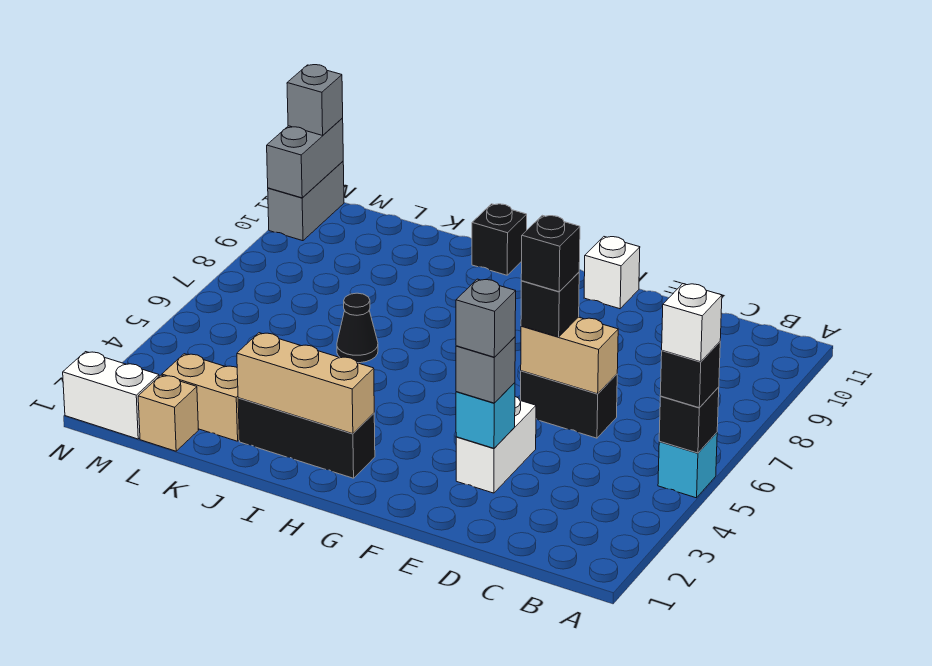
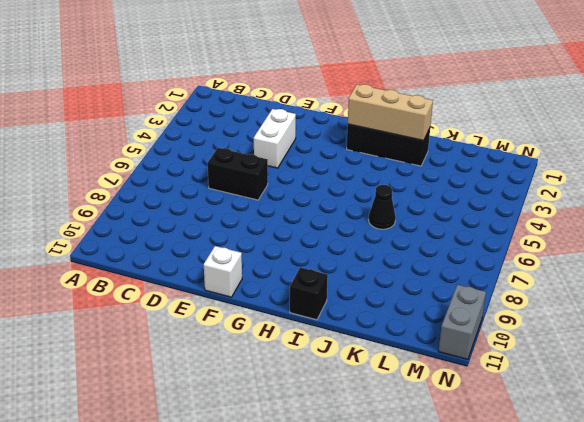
none -> cyan 1x1 brick [658,433,717,498]
none -> tan 1x2 brick [162,354,239,441]
none -> tan 1x1 brick [138,375,198,451]

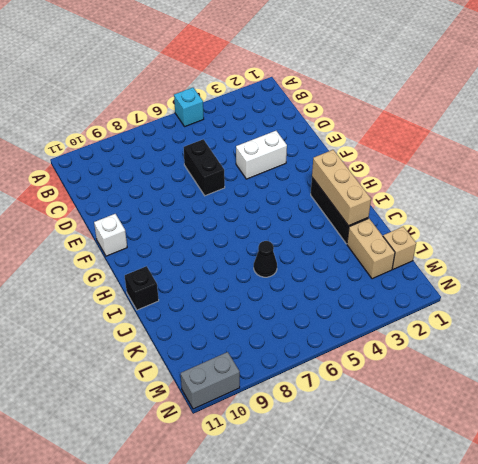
none -> white 1x2 brick [63,352,159,439]
none -> black 1x1 brick [659,387,719,453]
none -> tan 1x2 brick [521,317,618,394]

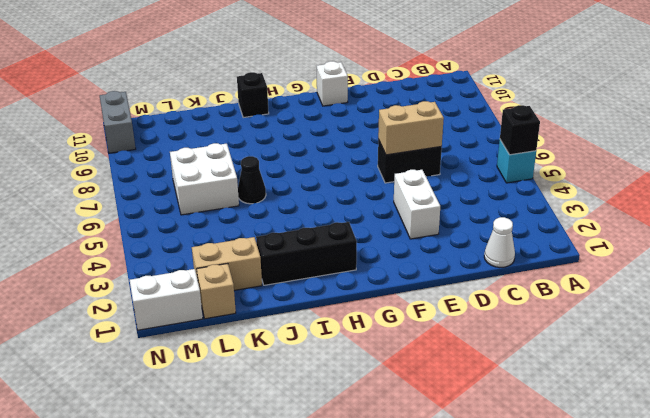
white 1x1 cone [484,217,515,267] -> none
white 2x2 brick [170,143,239,215] -> none
none -> cyan 1x1 brick [456,383,515,448]
none -> tan 1x3 brick [237,333,374,434]
none -> grey 1x2 brick [267,118,343,198]

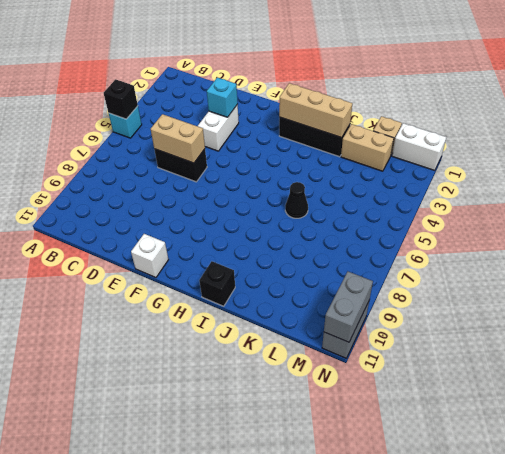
none -> black 1x1 brick [660,342,720,408]
none -> grey 1x1 brick [456,337,515,403]
none -> black 1x1 brick [521,272,579,337]

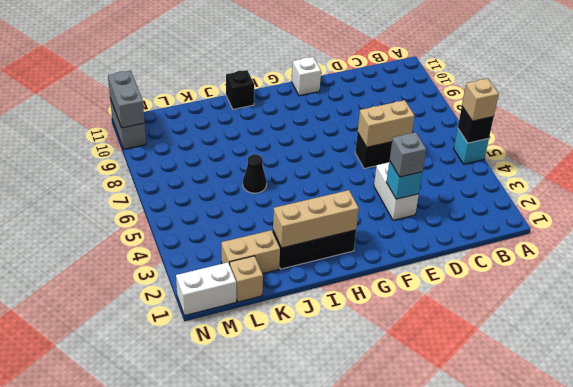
tan 1x1 brick [462,79,499,121] -> black 1x1 brick [660,342,720,408]
none -> black 1x1 brick [521,272,579,337]
none -> grey 1x1 brick [287,65,343,135]
none -> white 1x1 brick [662,284,722,362]

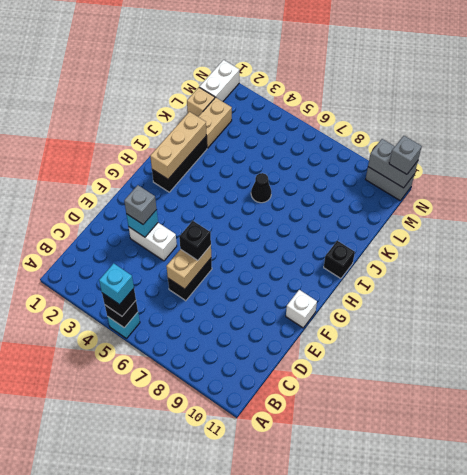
cyan 1x1 brick [99,263,134,305] -> white 1x1 brick [662,284,722,362]
none -> grey 1x1 brick [456,279,516,357]
none -> black 1x1 brick [521,215,580,292]

